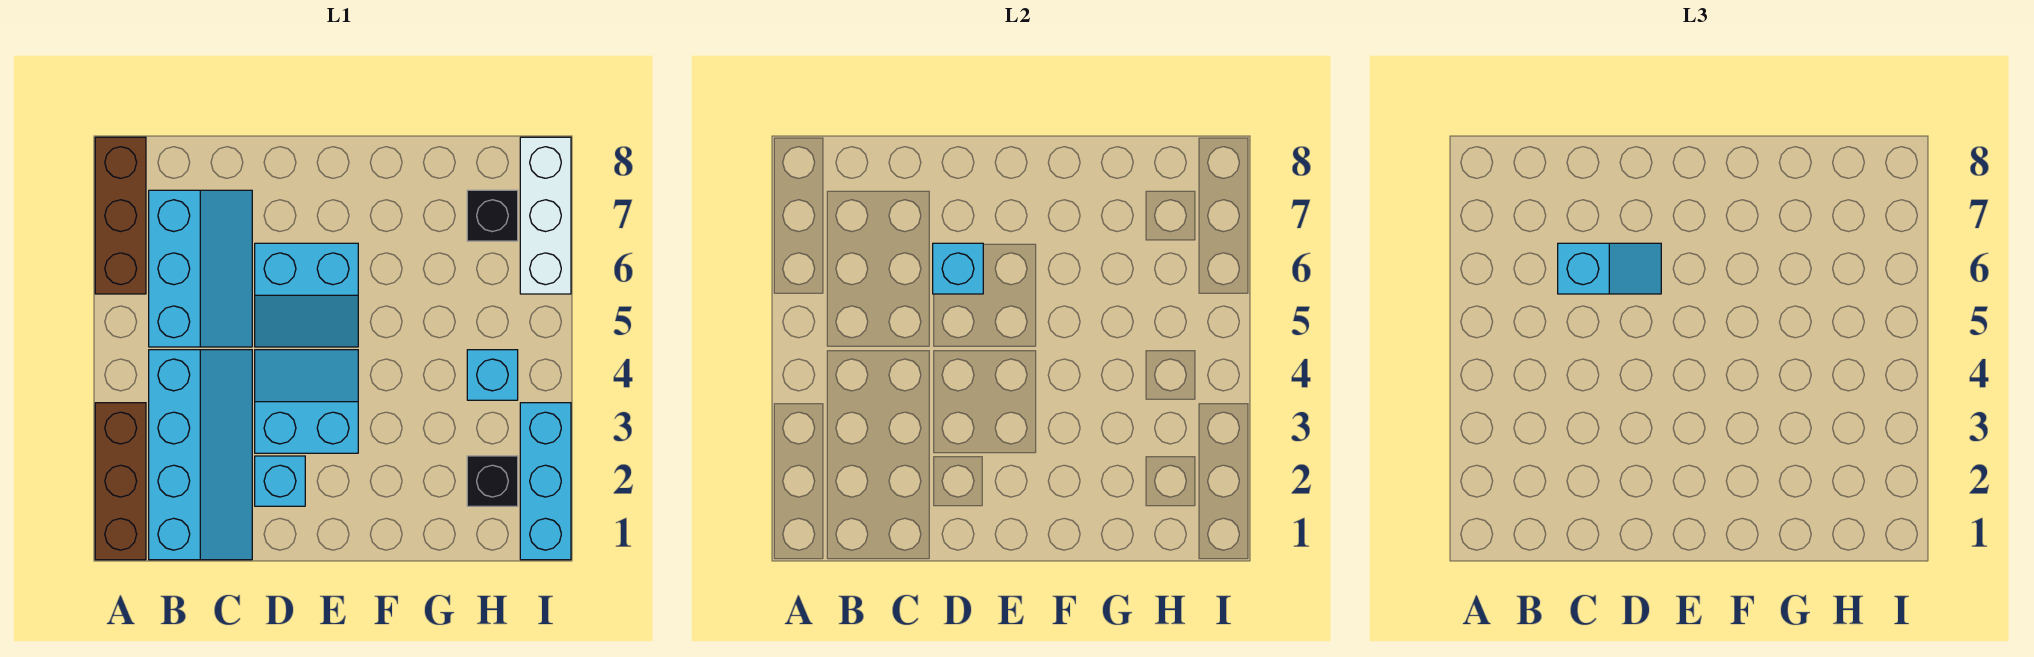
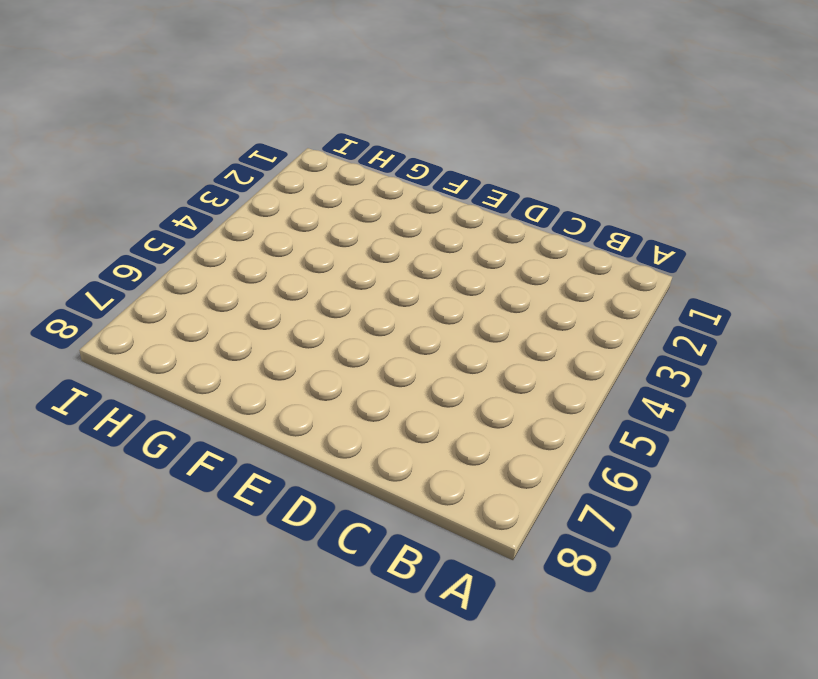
none -> brown 1x3 brick [95,403,146,560]
none -> brown 1x3 brick [95,137,146,294]
none -> cyan 2x4 slope [149,350,252,560]

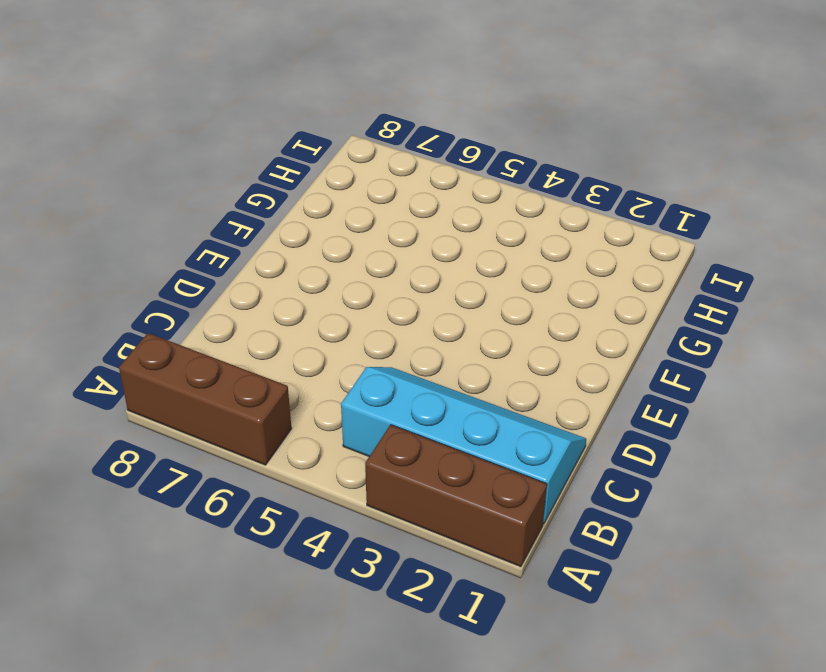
none -> cyan 2x3 slope [149,190,252,347]
none -> cyan 1x1 brick [255,456,305,506]
none -> cyan 2x2 slope [255,350,358,453]

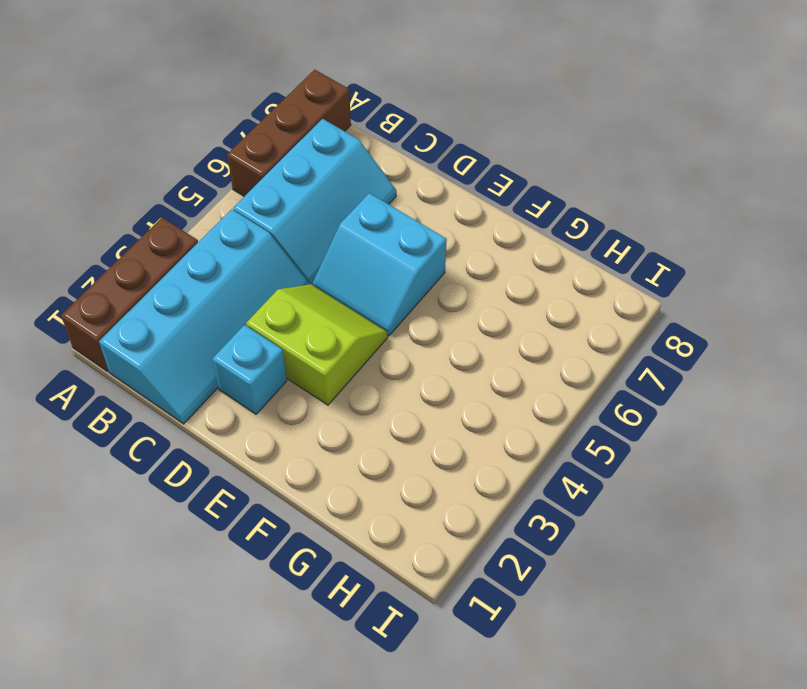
lime 2x2 slope [246,284,388,405] -> cyan 2x2 slope [255,350,358,453]
none -> black 1x1 brick [467,456,518,506]
none -> cyan 1x1 brick [467,350,518,400]
none -> black 1x1 brick [467,190,518,241]

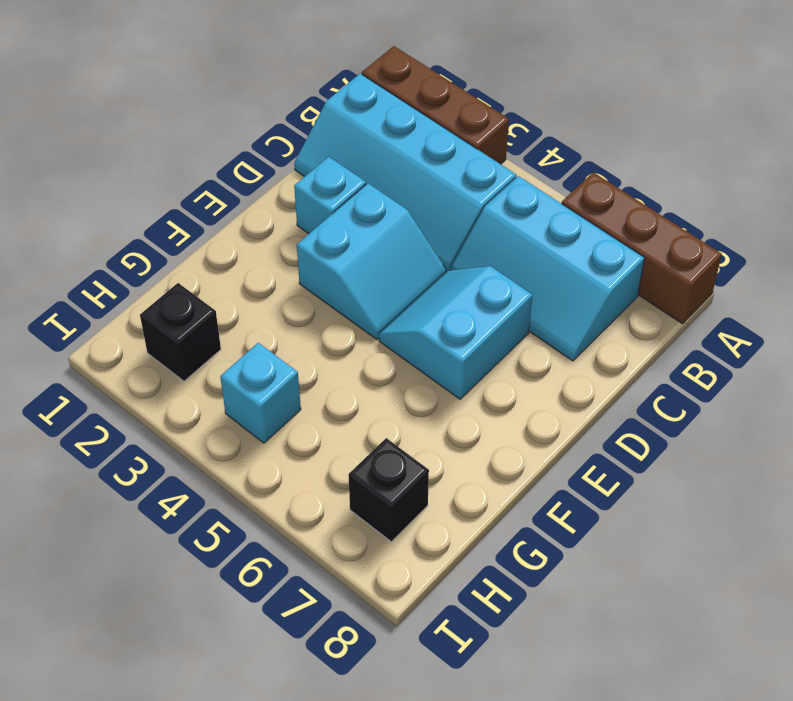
none -> cyan 1x3 brick [520,403,571,560]
none -> white 1x3 brick [520,137,571,294]
none -> cyan 1x1 brick [933,243,983,294]

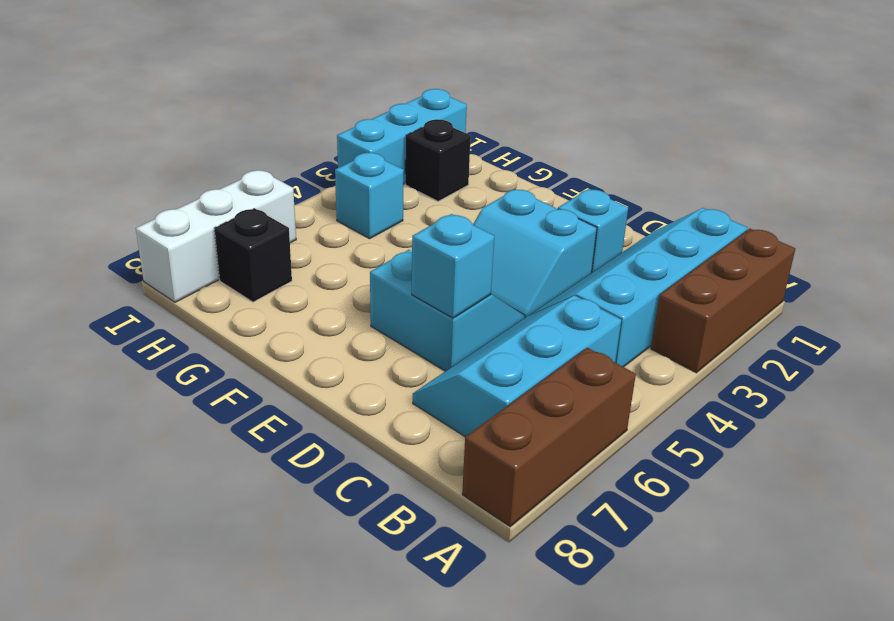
none -> cyan 1x2 slope [1558,243,1661,294]

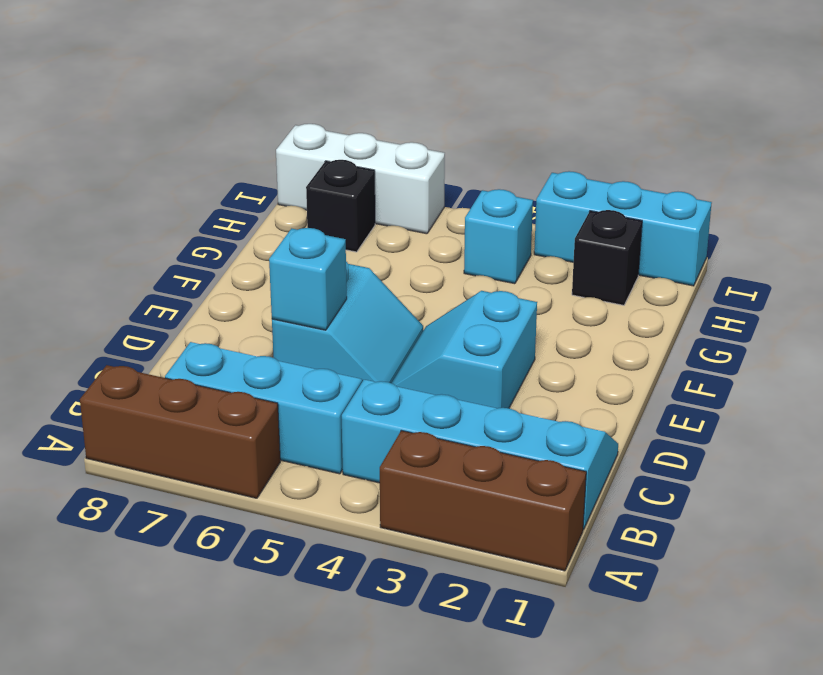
none -> cyan 1x1 brick [255,456,305,506]
none -> cyan 1x2 slope [1558,243,1661,294]

